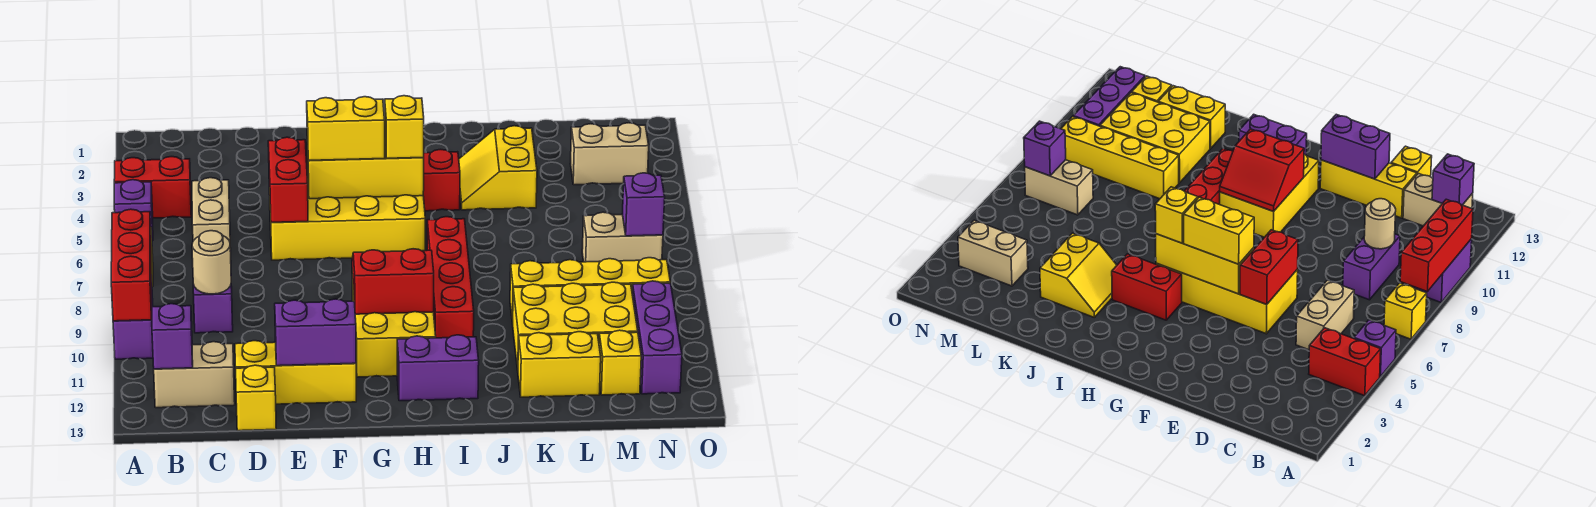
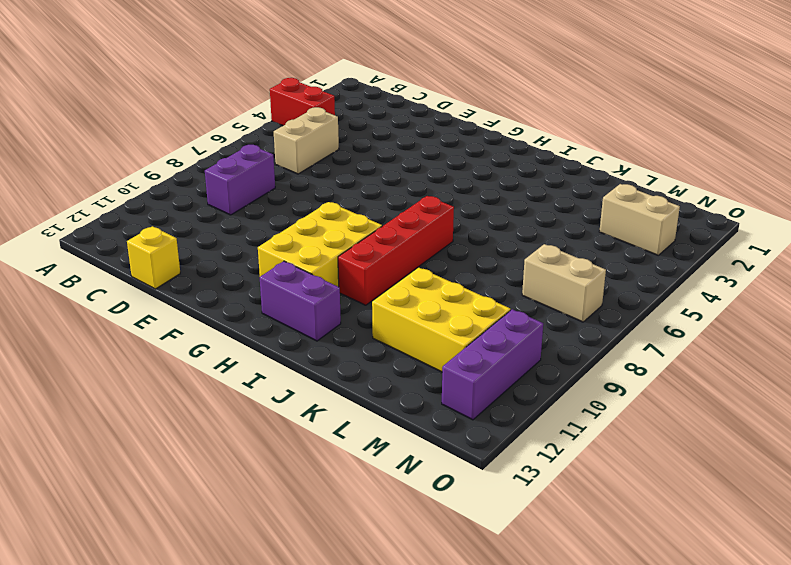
none -> purple 1x1 brick [114,180,153,241]
none -> yellow 1x1 brick [1384,283,1427,339]
none -> purple 1x2 brick [113,274,153,359]
none -> tan 1x2 brick [154,342,235,408]

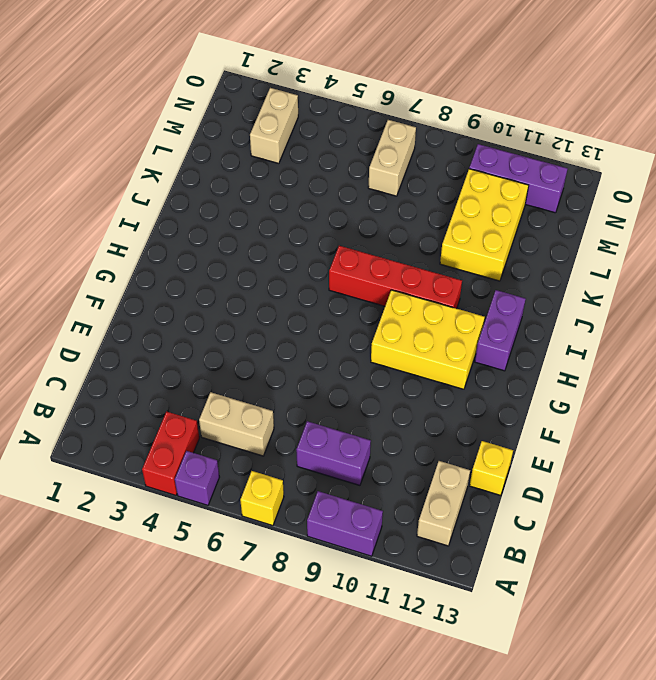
none -> yellow 1x3 brick [235,341,356,404]
none -> yellow 2x4 brick [269,178,425,260]
none -> red 1x2 brick [423,149,460,211]
none -> yellow 2x2 slope [459,126,537,210]

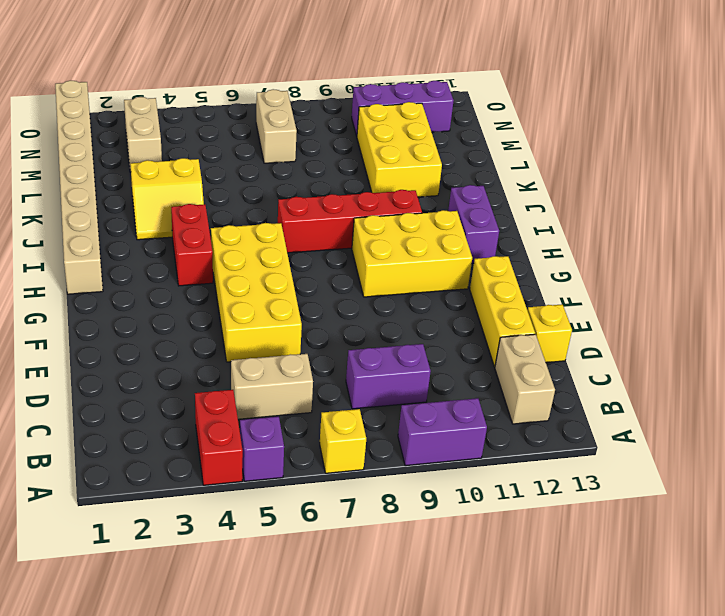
tan 1x8 brick [55,81,103,294] -> none
none -> yellow 1x4 brick [510,258,670,324]
none -> yellow 1x2 brick [518,332,601,397]
none -> yellow 1x1 brick [599,330,641,395]
none -> red 1x3 brick [111,209,152,321]

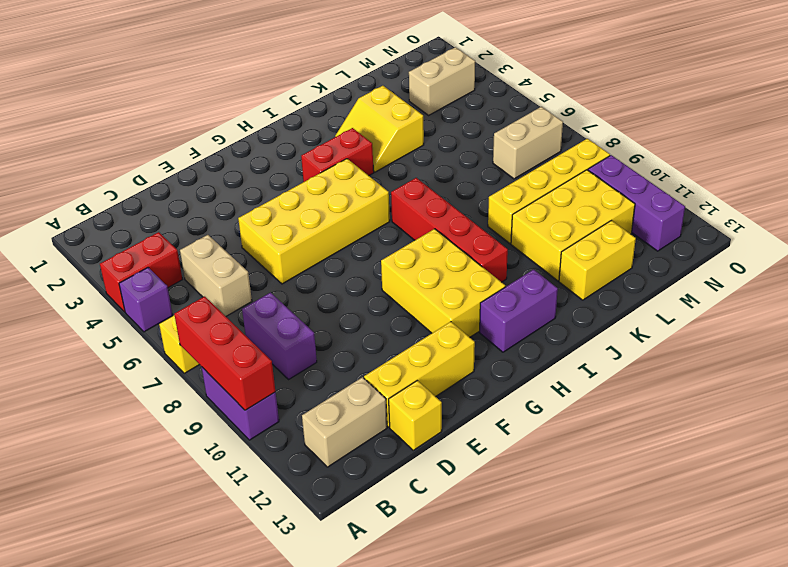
none -> yellow 1x1 brick [599,330,641,395]
none -> purple 1x1 brick [152,304,193,369]
none -> tan 1x1 round brick [192,231,231,294]
none -> red 1x2 brick [268,137,308,222]

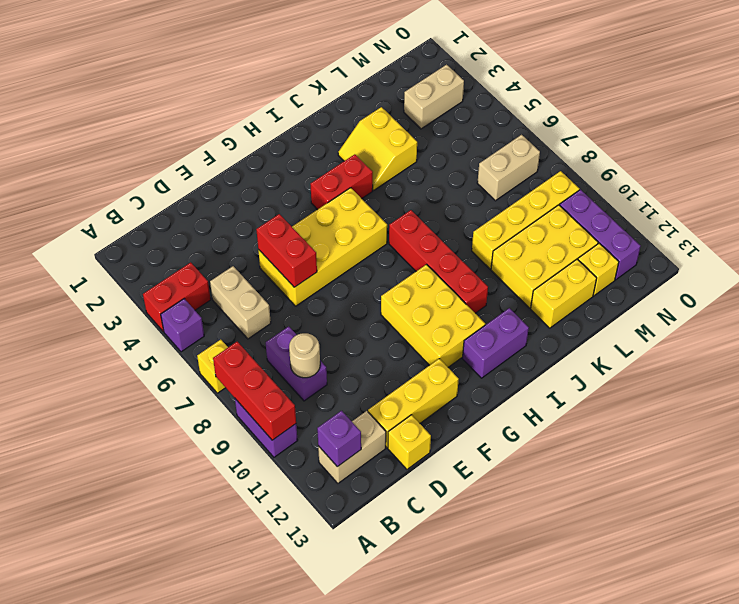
none -> purple 1x2 brick [275,299,356,366]
none -> yellow 1x3 brick [307,145,424,199]
none -> red 2x2 slope [352,249,434,314]
none -> purple 1x1 brick [622,173,665,236]

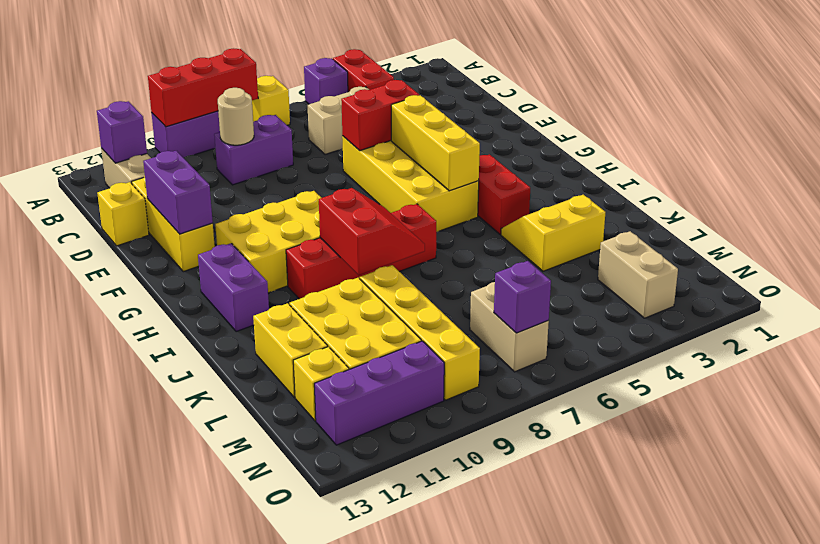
red 2x2 slope [319,188,425,275] -> red 2x2 slope moved to [352,249,434,314]
none -> yellow 1x2 brick [307,97,385,160]
none -> yellow 1x1 brick [385,96,424,158]

